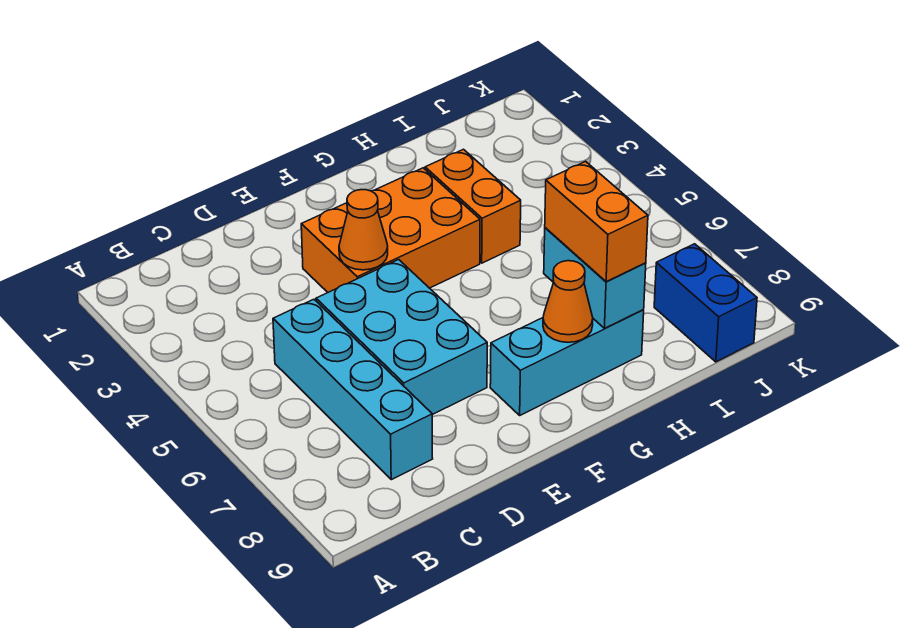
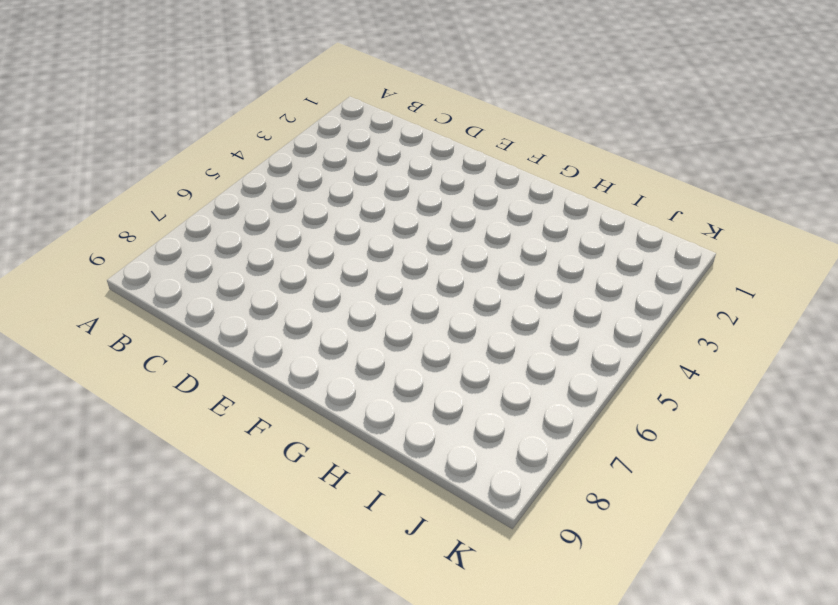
none -> cyan 1x4 brick [273,299,433,480]
none -> cyan 2x3 brick [316,260,487,415]

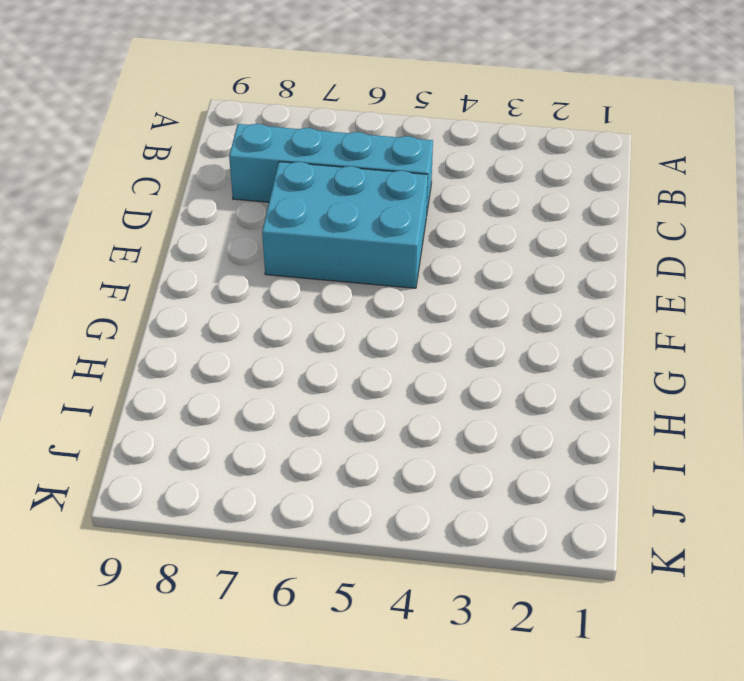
none -> orange 2x3 brick [301,168,480,292]
none -> cyan 1x3 brick [490,310,644,415]

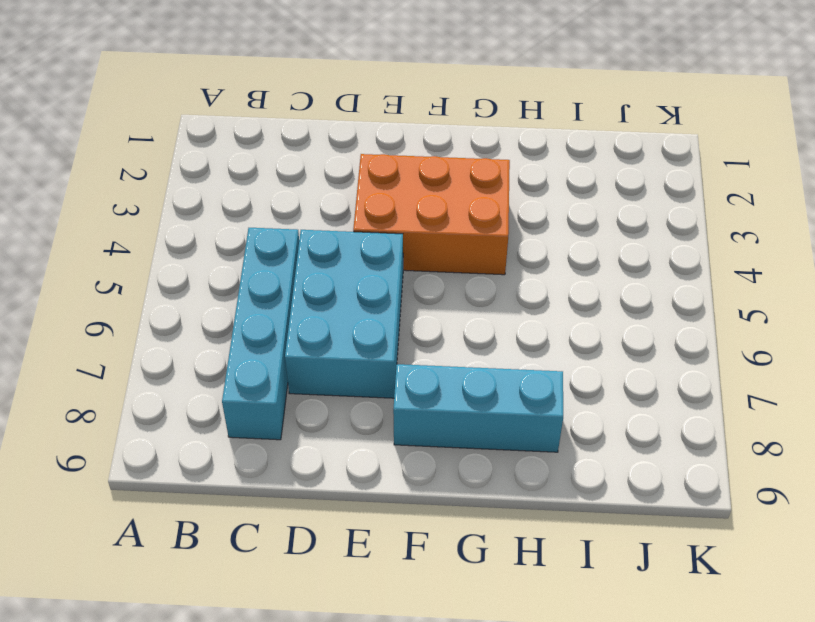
none -> orange 1x2 brick [425,149,521,263]
none -> blue 1x2 brick [654,244,757,362]

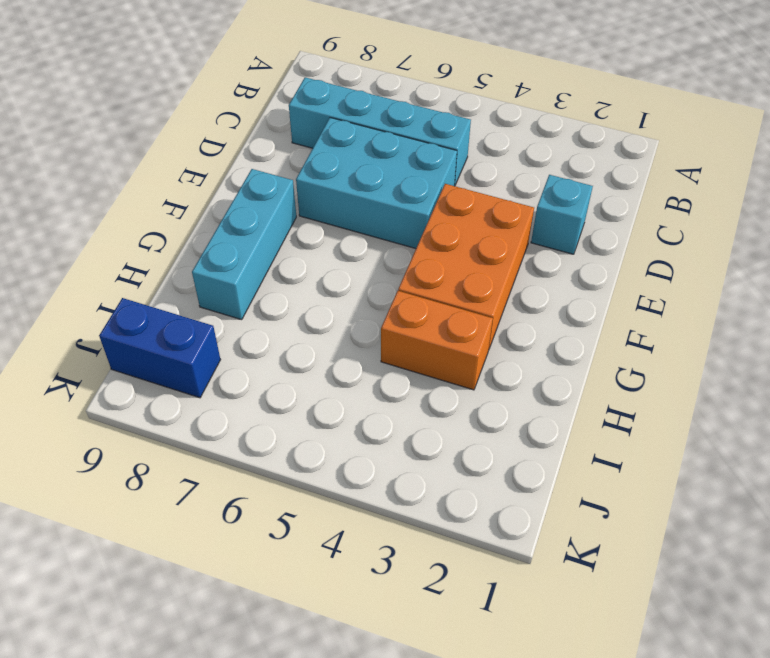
cyan 1x1 brick [531,175,593,254] -> none
none -> orange 1x1 cone [339,190,388,270]
none -> orange 1x1 cone [543,261,593,342]

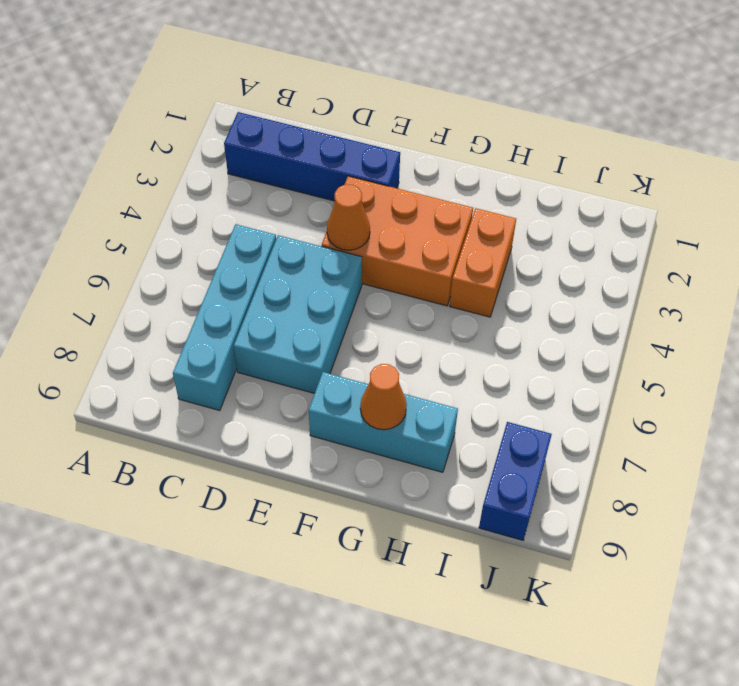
blue 1x4 brick [224,112,400,201] -> none
none -> cyan 1x2 brick [544,228,646,328]
none -> orange 1x2 brick [545,161,648,282]

